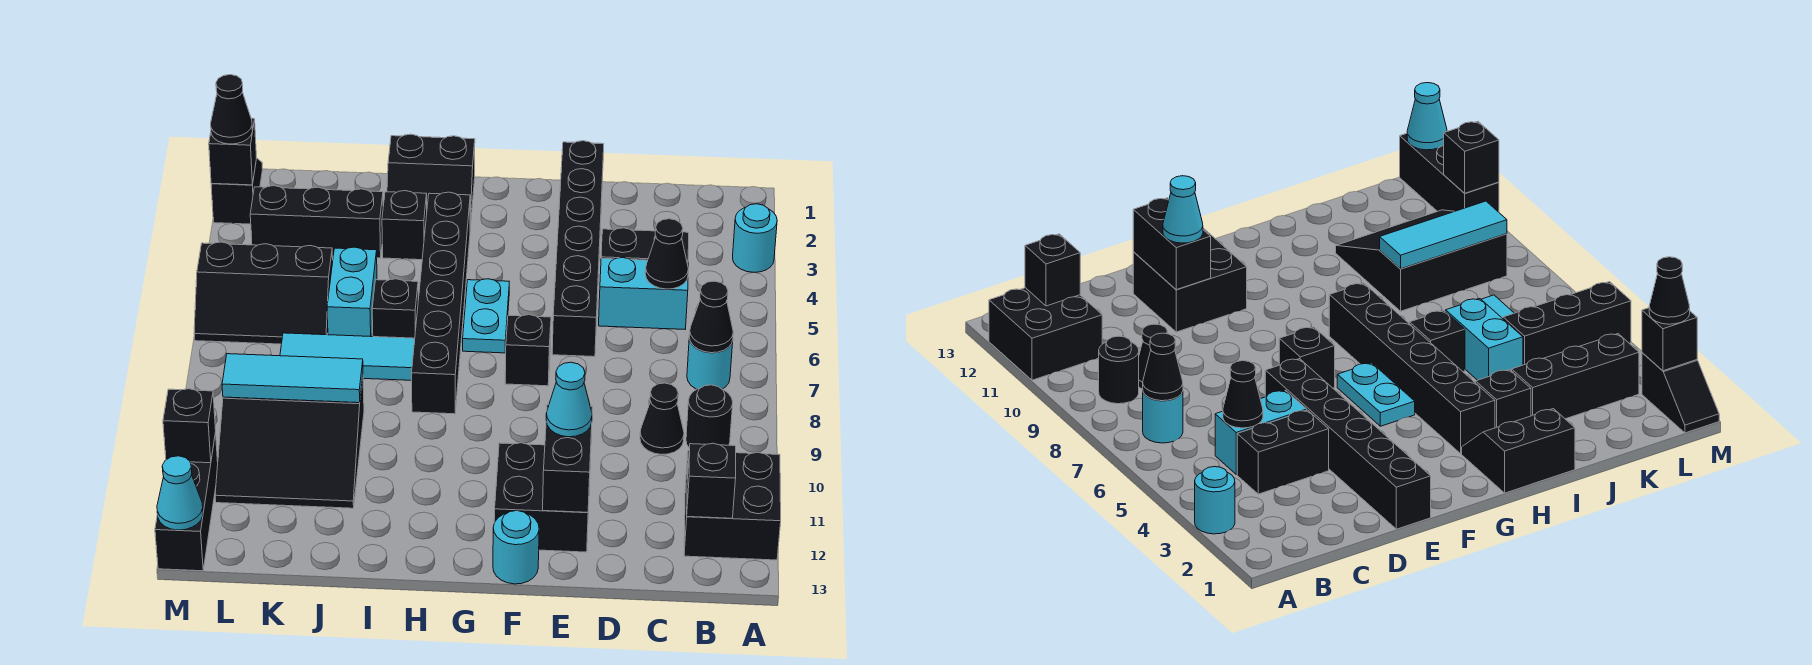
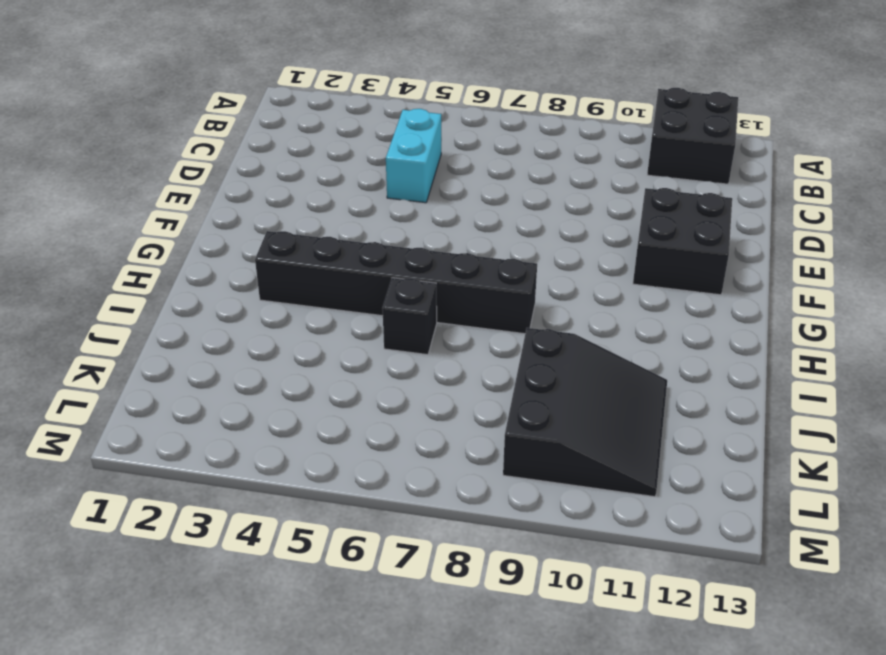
none -> cyan 1x1 round brick [733,204,777,272]
none -> cyan 1x1 round brick [687,338,733,389]
none -> black 1x1 round brick [686,385,733,447]
none -> black 1x2 brick [601,228,689,262]

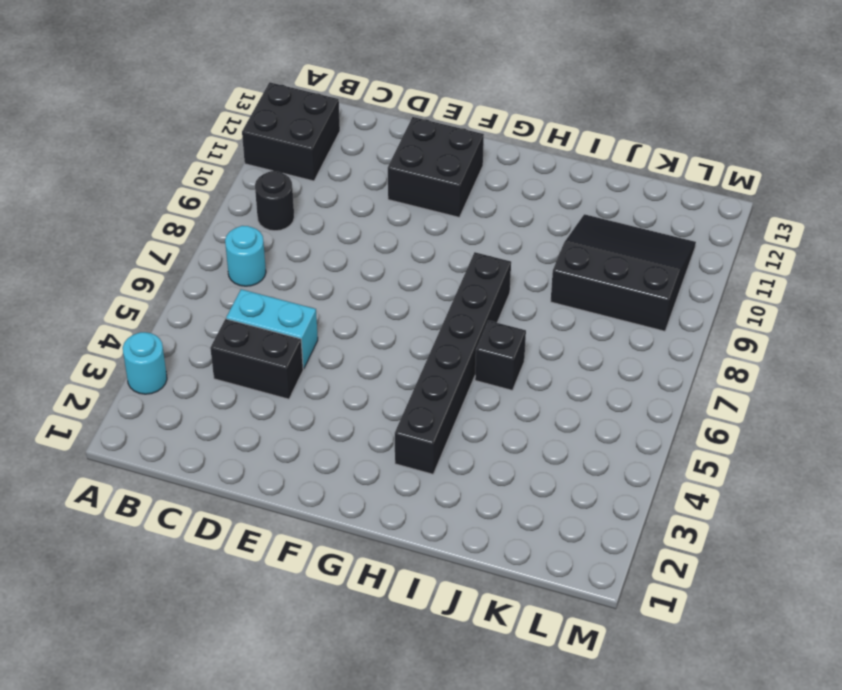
none -> black 1x1 cone [640,383,684,455]
none -> black 1x6 brick [552,141,604,357]
none -> black 1x1 brick [505,315,551,386]
none -> cyan 1x1 round brick [493,511,539,584]

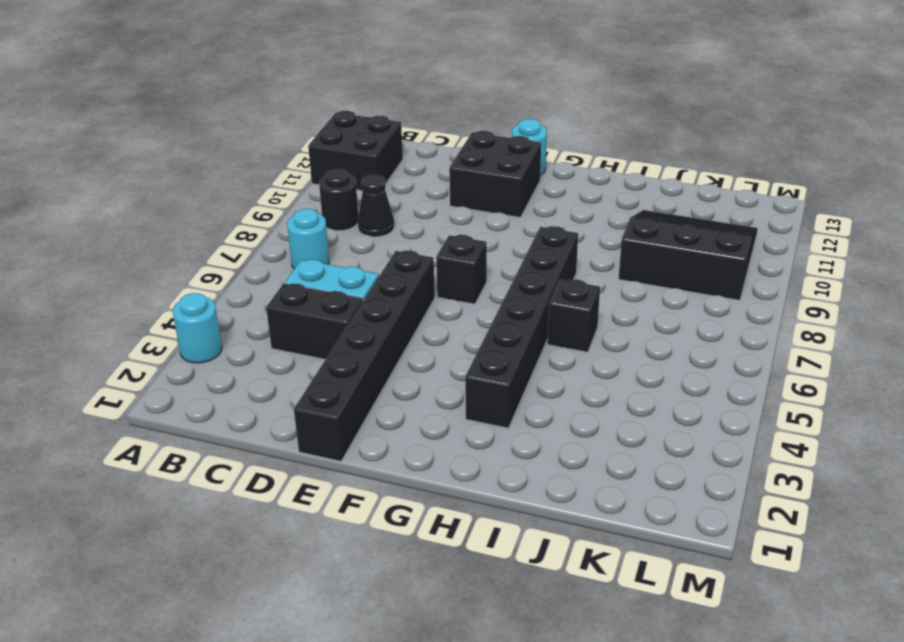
none -> cyan 1x2 plate [463,279,509,353]
none -> black 2x2 slope [387,134,475,228]
none -> black 1x1 brick [382,191,427,260]
none -> cyan 1x3 tile [280,333,415,380]

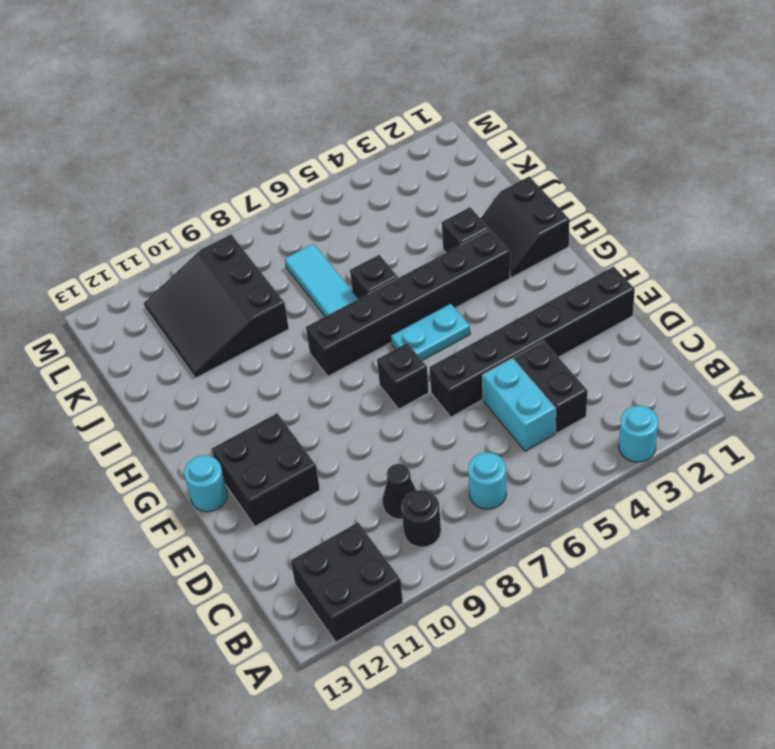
none -> black 1x3 brick [250,186,383,258]
none -> cyan 1x2 brick [327,247,377,337]
none -> black 2x3 slope [194,242,333,344]
none -> black 1x2 slope [211,159,263,224]

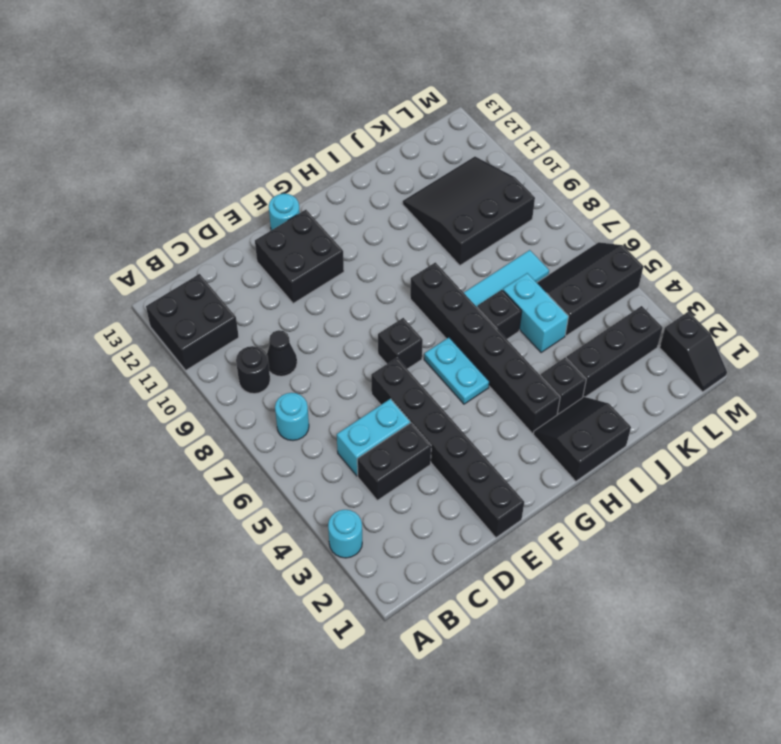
none -> black 1x3 brick [155,433,218,571]
none -> black 1x1 cone [689,281,733,353]
none -> black 1x1 brick [687,443,736,518]
none -> black 1x1 cone [645,219,688,289]

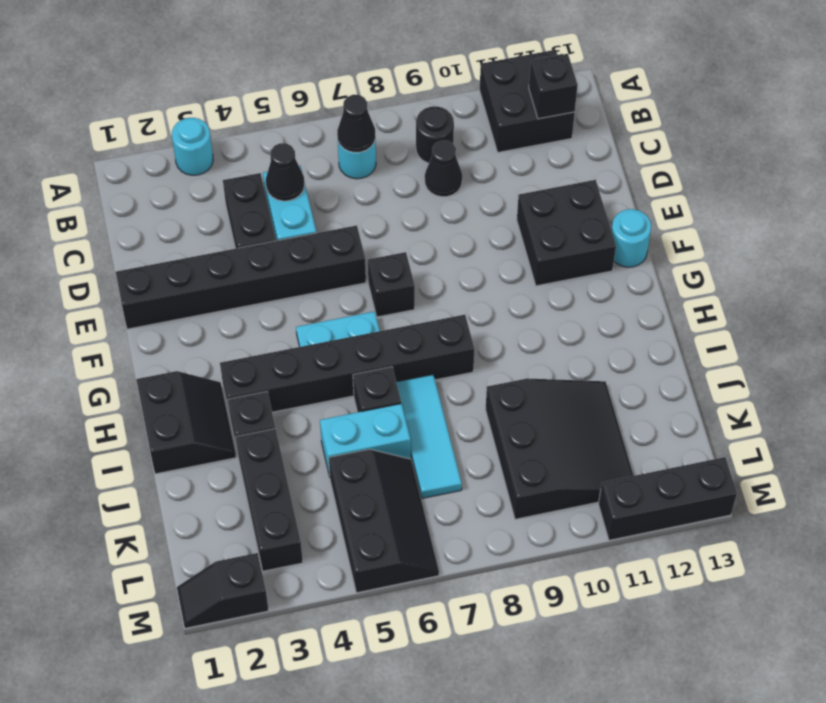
none -> black 1x2 brick [543,404,592,512]
none -> cyan 1x3 tile [222,354,363,403]
none -> black 1x1 brick [209,118,257,185]
none -> black 1x1 brick [163,389,216,463]

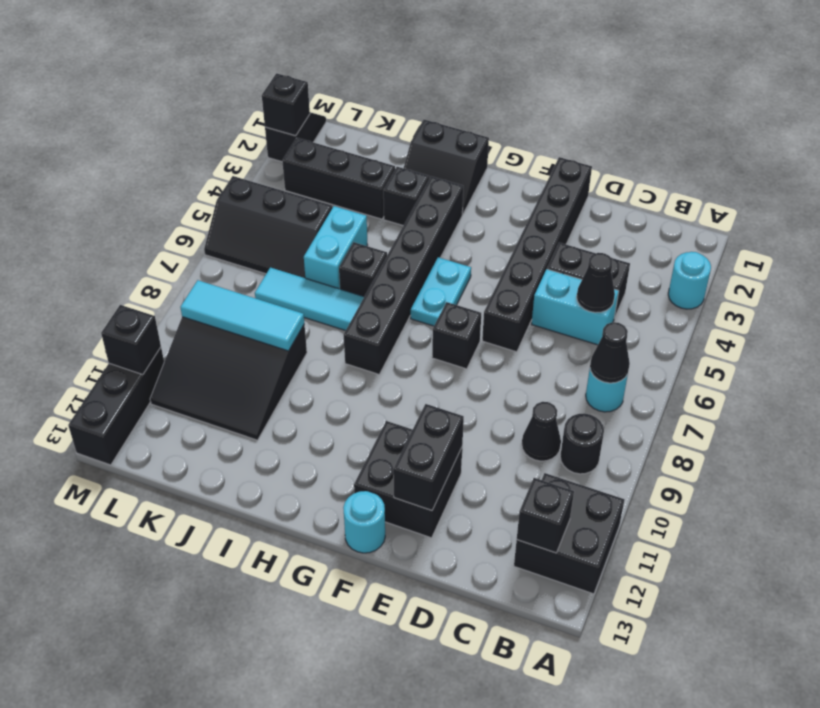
none -> cyan 1x1 cone [157,456,203,530]
none -> cyan 1x1 cone [546,362,592,437]
none -> black 1x1 cone [211,75,253,144]

